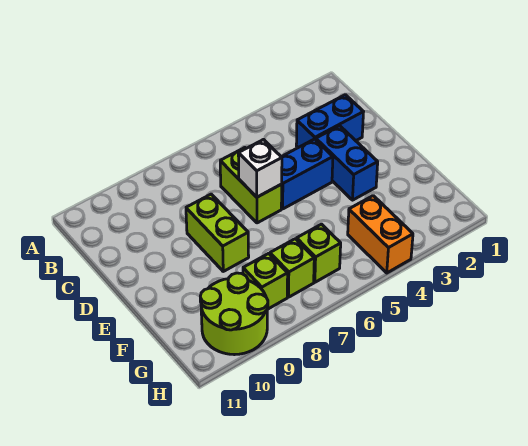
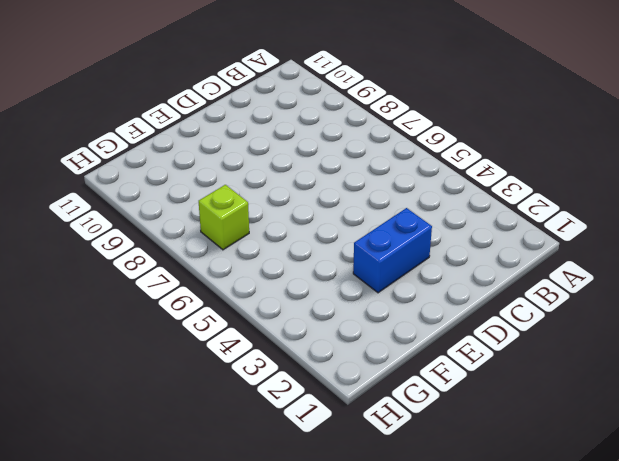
none -> blue 1x2 brick [296,95,363,148]
none -> lime 1x2 brick [220,148,282,223]

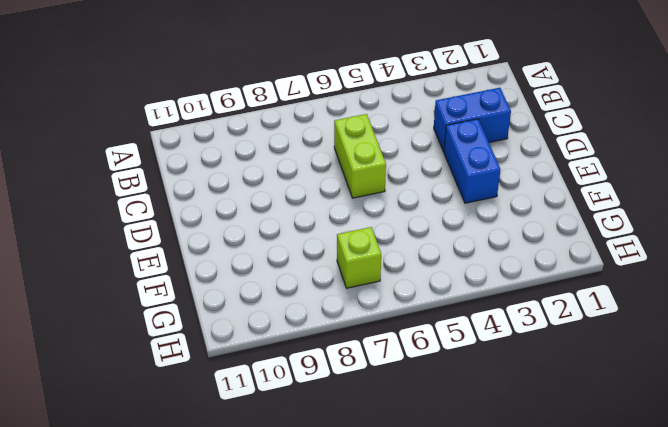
none -> blue 1x2 brick [281,139,333,209]
none -> lime 1x2 brick [186,194,249,271]

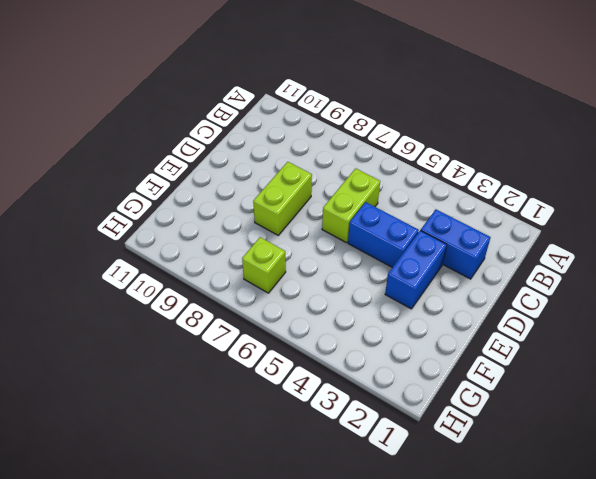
none -> orange 1x2 brick [348,196,413,273]
none -> lime 1x1 brick [297,224,341,282]

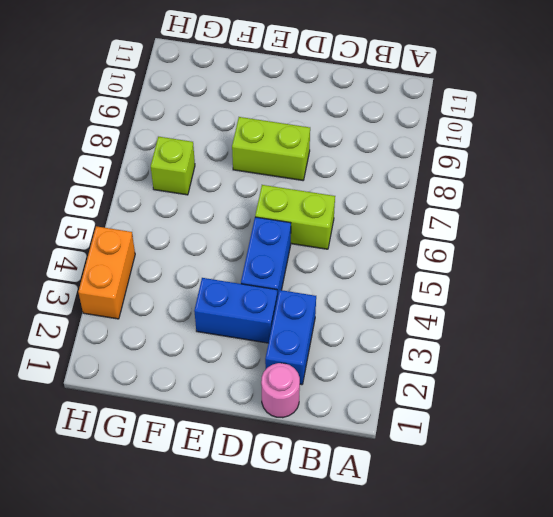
pink 1x1 round brick [261,363,300,418] -> none
orange 1x2 brick [78,226,135,319] -> orange 1x2 brick turned to [348,196,413,273]
none -> lime 1x1 brick [297,224,341,282]
none -> lime 1x1 brick [243,253,288,309]

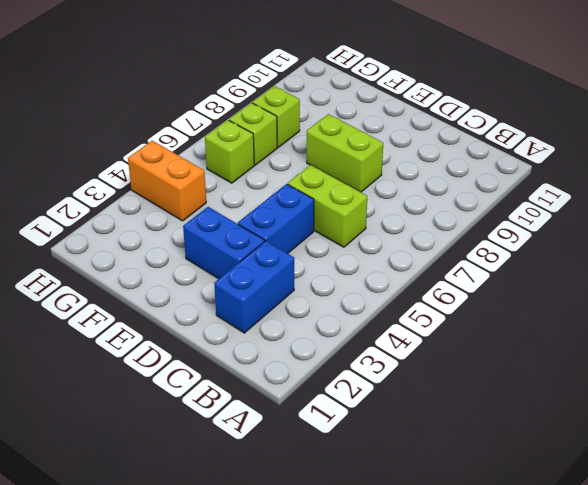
none -> lime 2x2 round brick [200,273,268,355]
none -> white 1x1 brick [238,140,282,197]

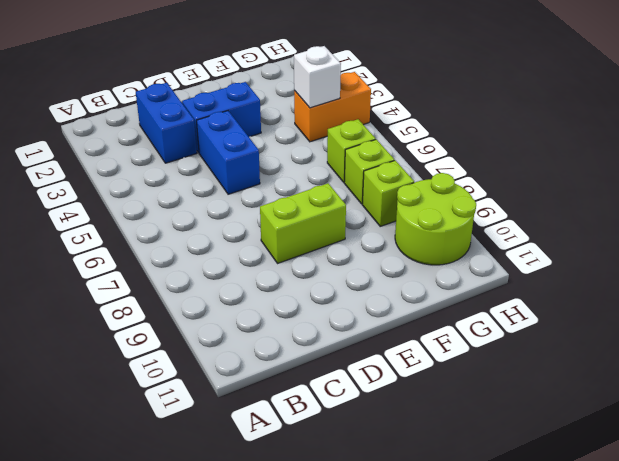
white 1x1 brick [294,46,341,108] -> white 1x1 brick moved to [238,140,282,197]
none -> lime 1x2 brick [220,148,282,223]

